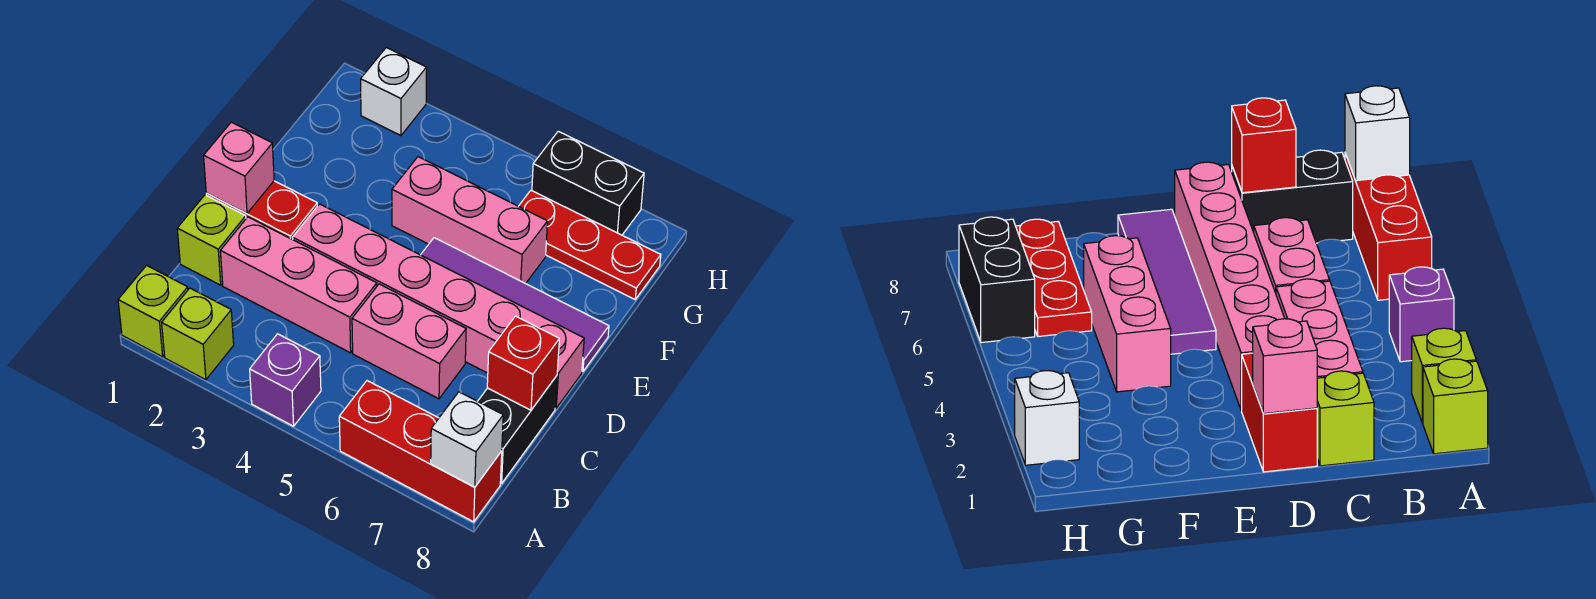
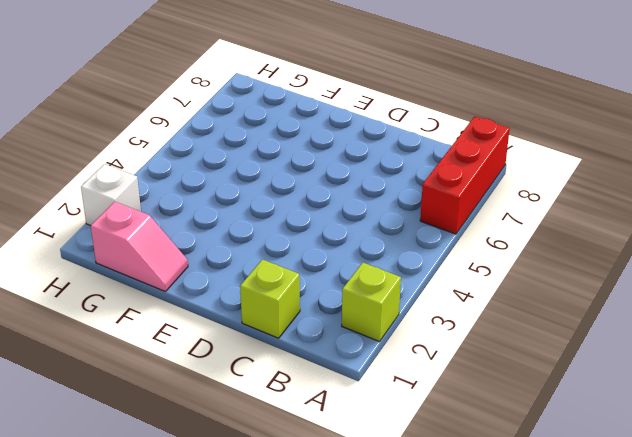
pink 1x2 slope [91,202,188,292] -> none
none -> lime 1x1 brick [118,265,188,357]
none -> purple 1x1 brick [250,334,321,426]
none -> black 1x2 brick [478,376,557,483]

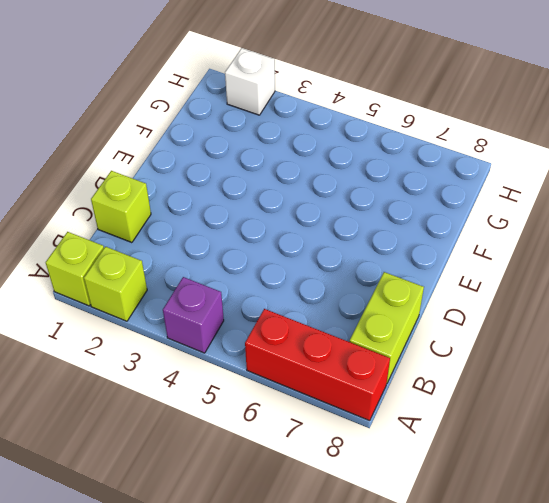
lime 1x2 brick [349,272,424,383] -> black 1x2 brick [478,376,557,483]
none -> pink 1x3 brick [220,217,377,353]
none -> pink 1x2 brick [352,284,466,399]
none -> red 1x2 brick [206,181,317,239]

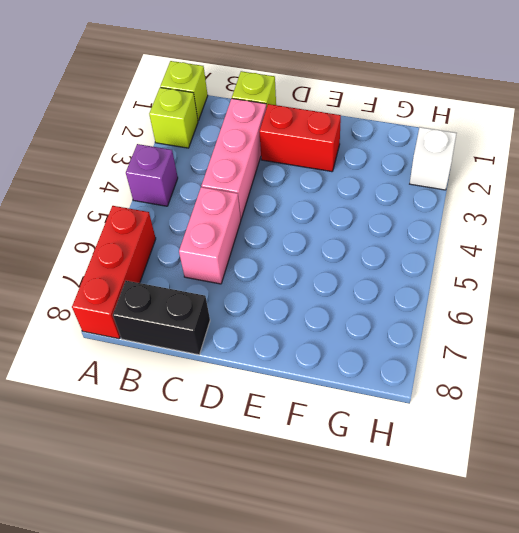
red 1x2 brick [259,104,341,172] -> red 1x2 brick turned to [206,181,317,239]
none -> pink 1x6 brick [293,204,584,408]
none -> purple 1x4 tile [421,238,609,372]
none -> pink 1x3 brick [392,157,548,284]

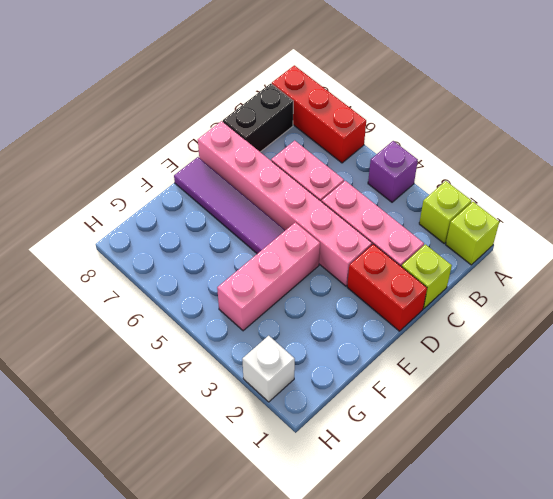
pink 1x3 brick [217,222,320,331] -> pink 1x3 brick turned to [392,157,548,284]
none -> red 1x3 plate [519,191,661,299]
none -> black 1x2 brick [532,131,644,235]
none -> white 1x1 brick [431,392,503,487]

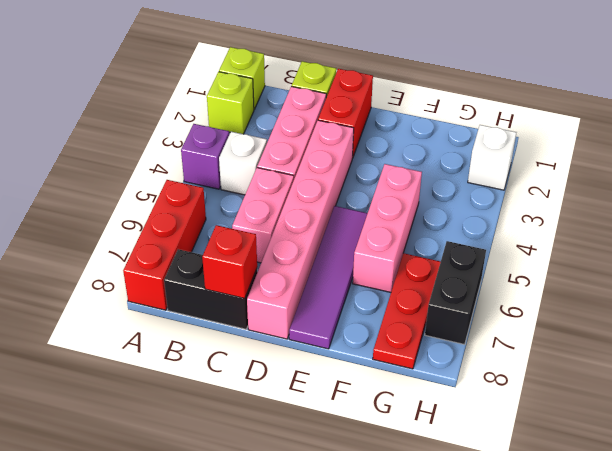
white 1x1 brick [219,132,267,195] -> white 1x1 brick moved to [431,392,503,487]
none -> pink 1x1 brick [204,122,274,213]

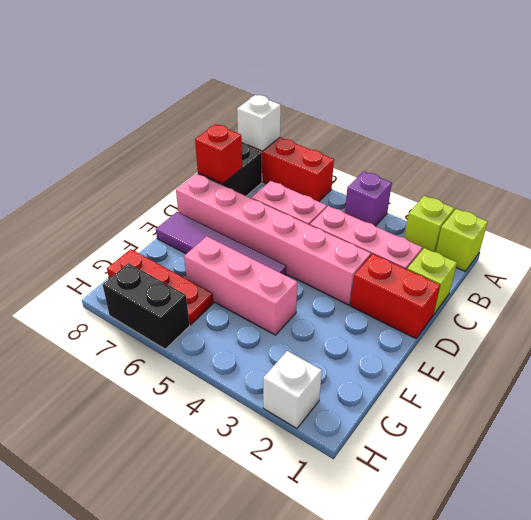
none -> pink 1x1 brick [204,122,274,213]

